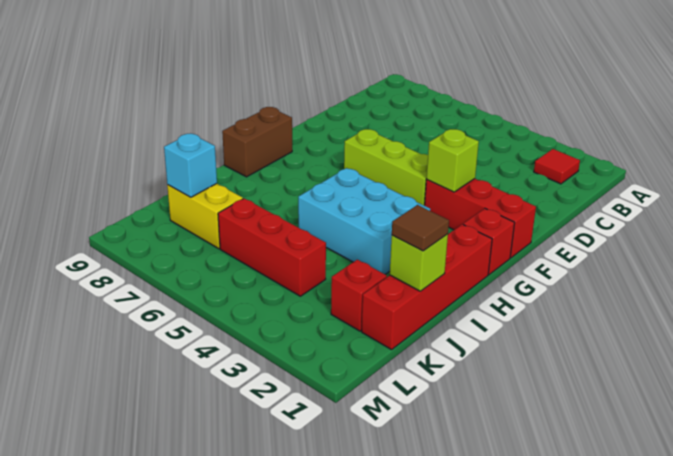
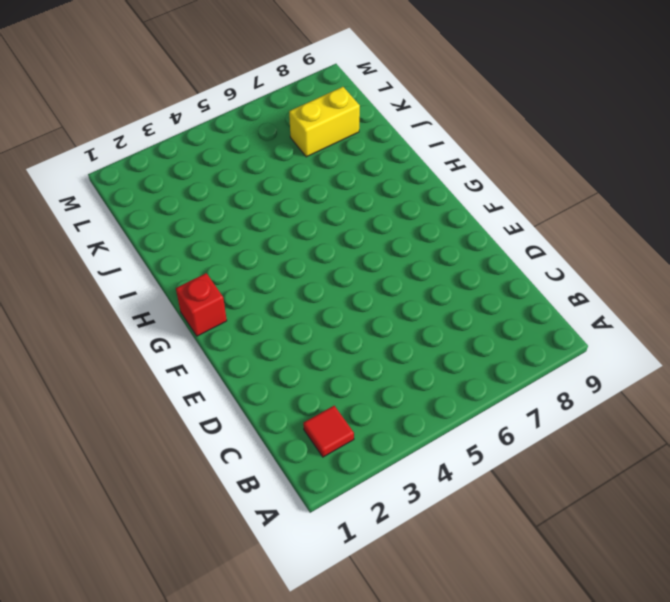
none -> red 1x3 brick [425,179,536,258]
none -> lime 1x3 brick [344,129,428,206]
none -> brown 1x2 brick [222,107,292,177]

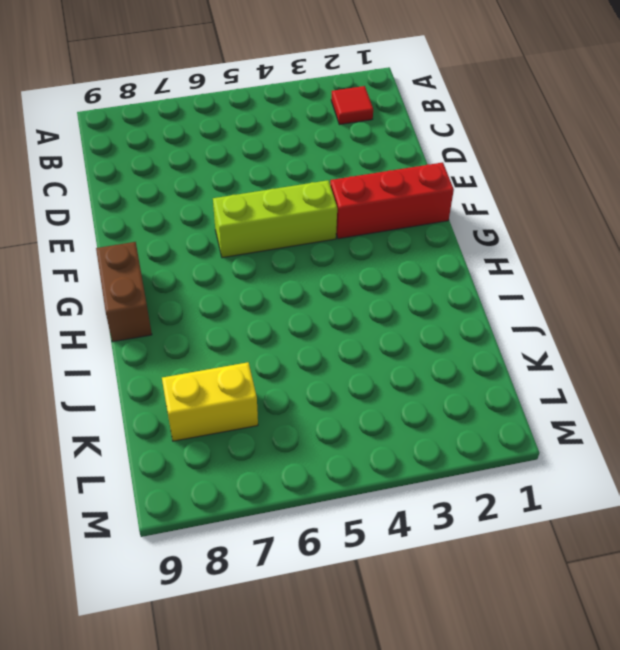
none -> red 1x1 brick [463,208,514,275]
none -> red 1x4 brick [362,224,492,350]
none -> cyan 2x3 brick [298,168,430,274]

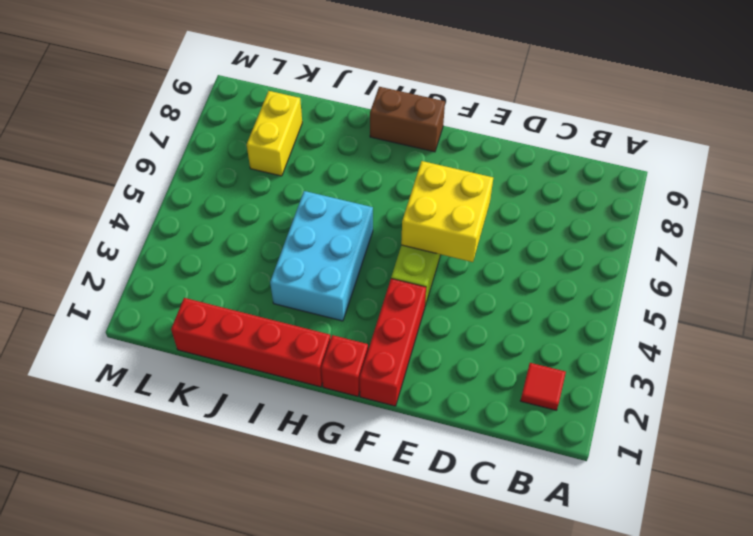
yellow 2x2 brick [401,161,493,262] -> none
none -> red 1x1 brick [331,260,387,331]
none -> red 1x3 brick [218,198,326,296]
none -> lime 1x1 brick [427,129,479,192]

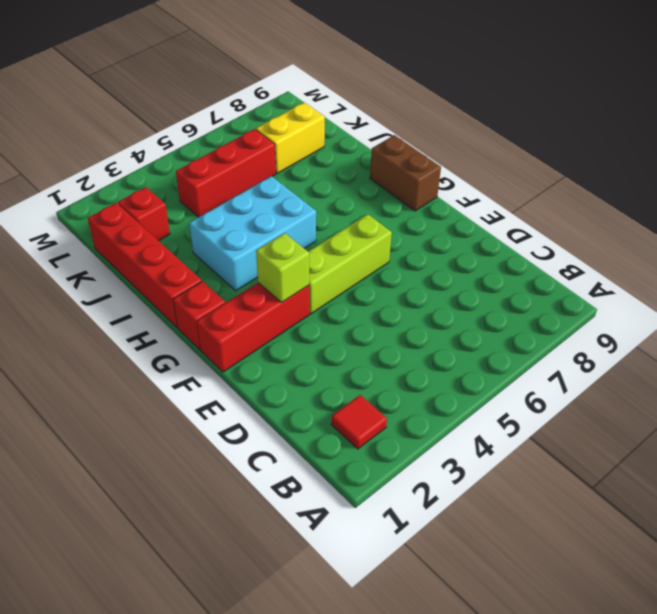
none -> lime 1x1 brick [390,234,448,291]
none -> cyan 1x1 brick [164,134,217,197]
none -> brown 1x1 tile [392,205,449,251]

